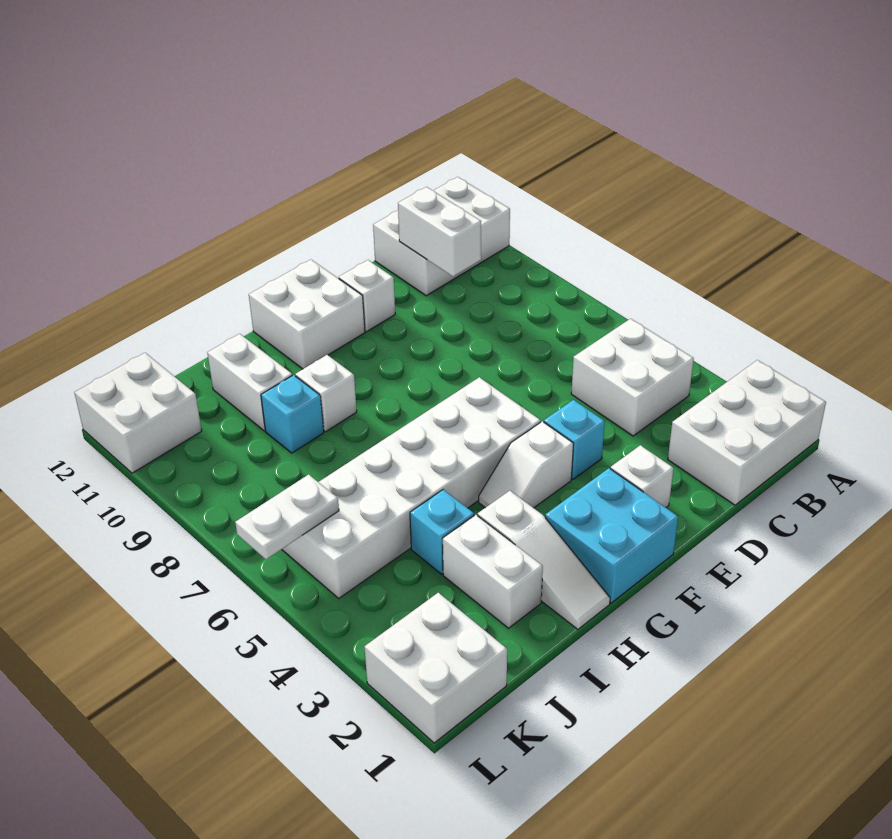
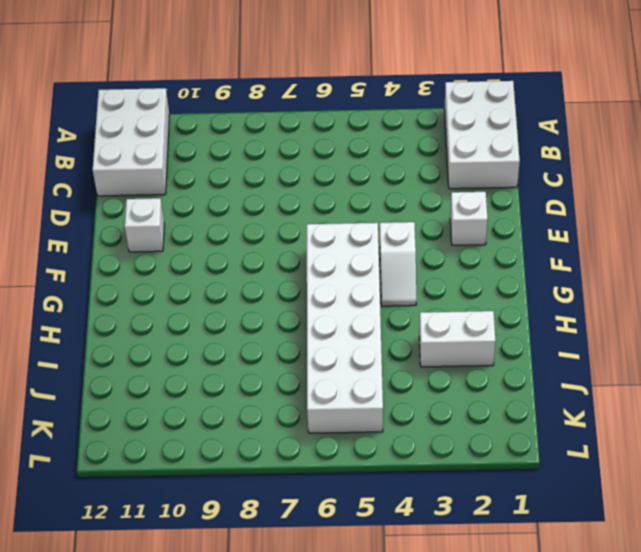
none -> white 2x2 brick [571,319,694,436]
none -> cyan 1x1 brick [544,400,605,480]
none -> cyan 2x2 brick [545,468,678,603]

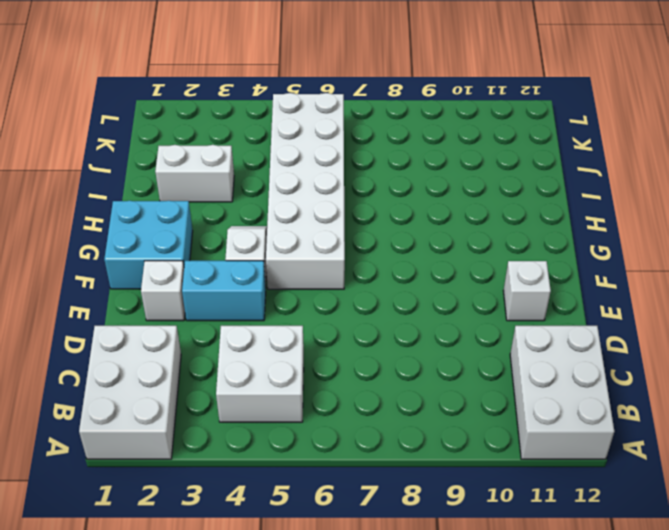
cyan 1x2 brick [182,261,266,321] -> cyan 1x1 brick [544,400,605,480]
none -> white 2x2 brick [249,259,365,369]
none -> white 1x3 slope [478,491,610,629]
none -> white 1x1 brick [295,355,357,432]

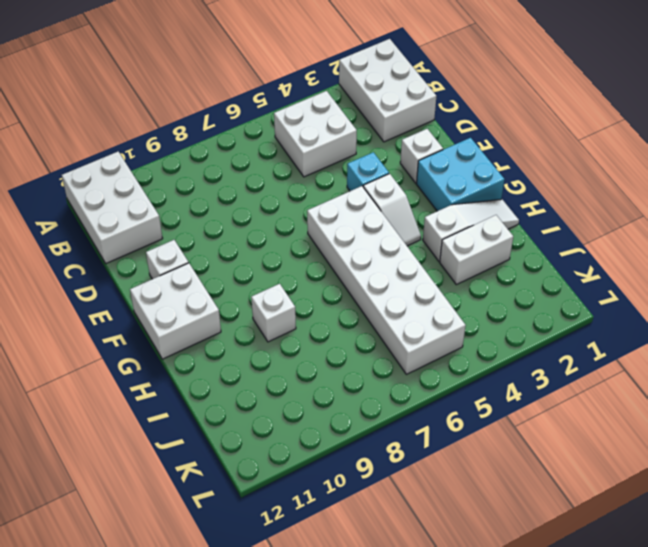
none -> cyan 1x1 brick [410,490,474,574]
none -> cyan 1x1 brick [261,375,324,453]
none -> white 1x2 brick [207,334,292,431]

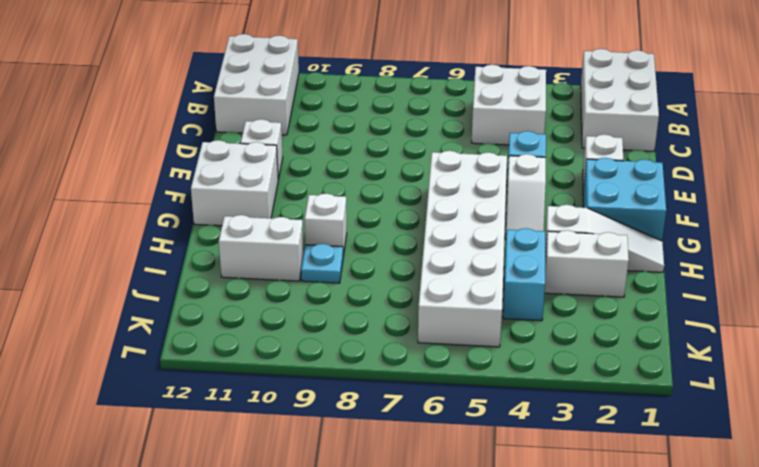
cyan 1x2 brick [503,228,545,321] -> cyan 1x1 brick [410,490,474,574]
cyan 1x1 plate [301,244,343,283] -> cyan 1x1 brick [261,375,324,453]
none -> white 2x2 brick [365,593,507,743]
none -> white 2x2 brick [74,353,202,473]
none -> white 1x2 brick [398,187,481,276]

